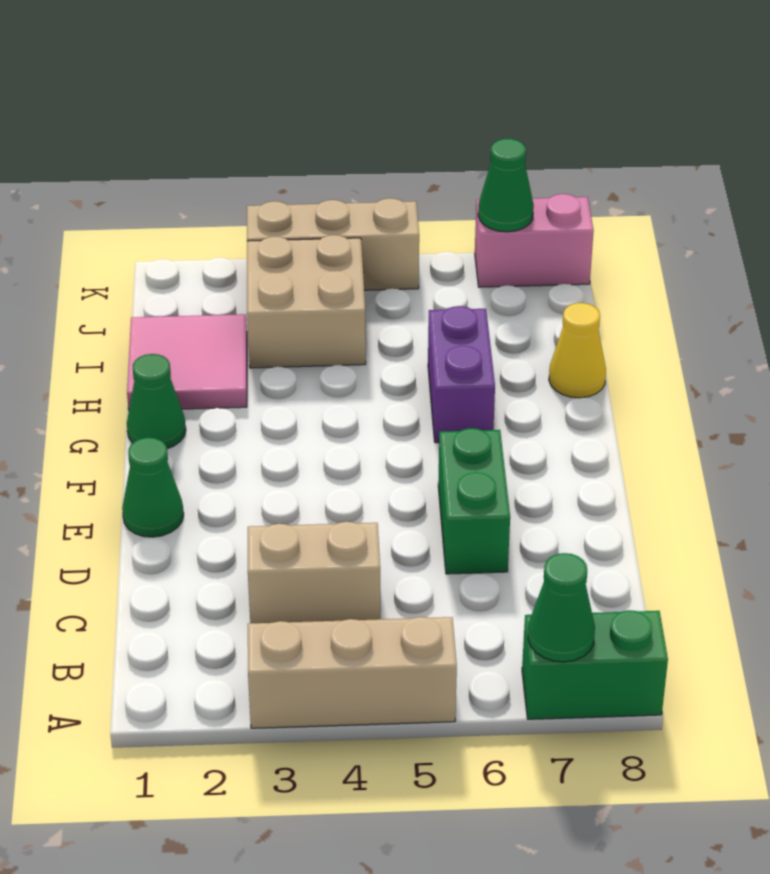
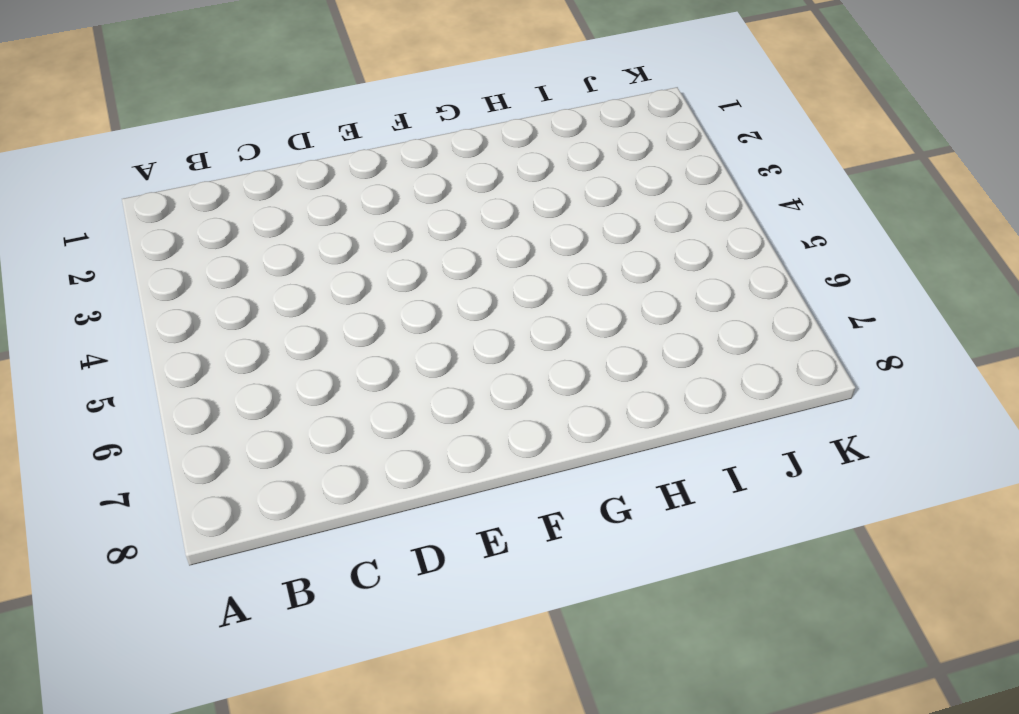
none -> tan 1x3 brick [248,617,457,728]
none -> green 1x2 brick [522,610,668,719]
none -> tan 1x2 brick [248,522,380,623]

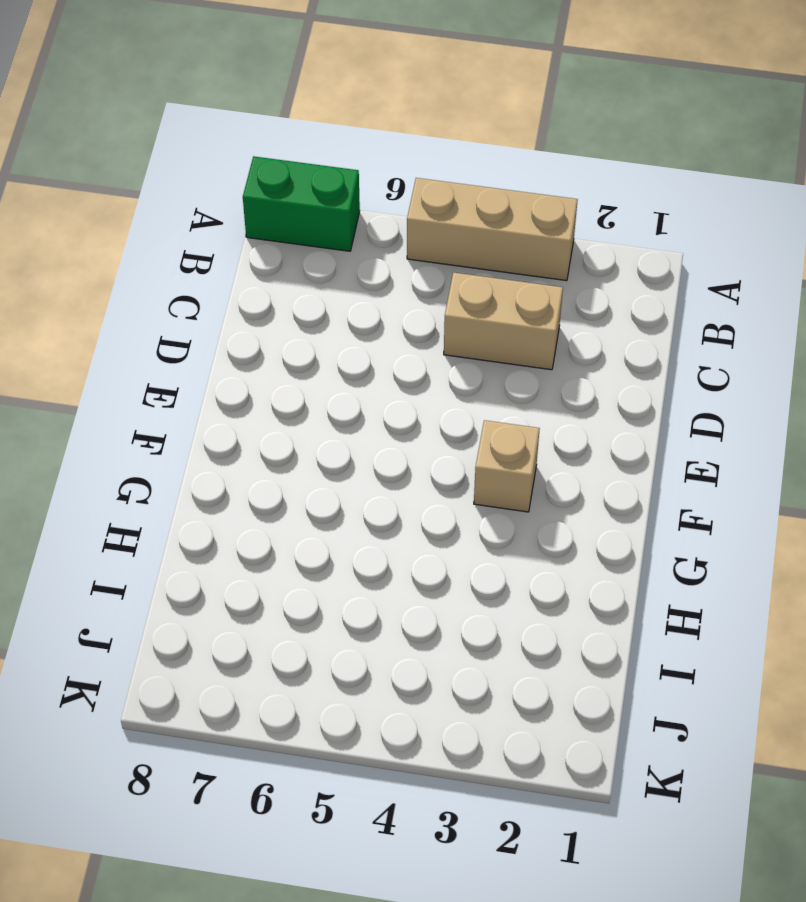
tan 1x1 brick [474,420,540,512] -> none
none -> green 1x2 brick [438,428,510,574]
none -> green 1x1 cone [122,437,184,537]
none -> green 1x1 cone [127,354,186,449]

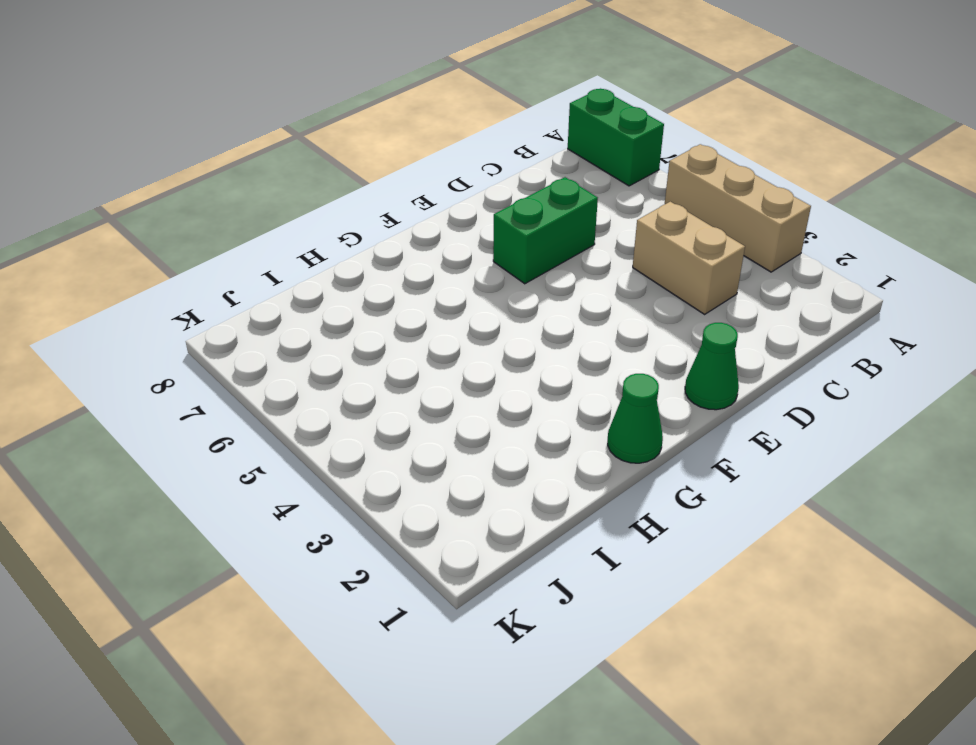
none -> purple 1x2 brick [428,306,495,443]
none -> pink 2x2 tile [127,314,247,409]
none -> yellow 1x1 cone [549,303,606,398]

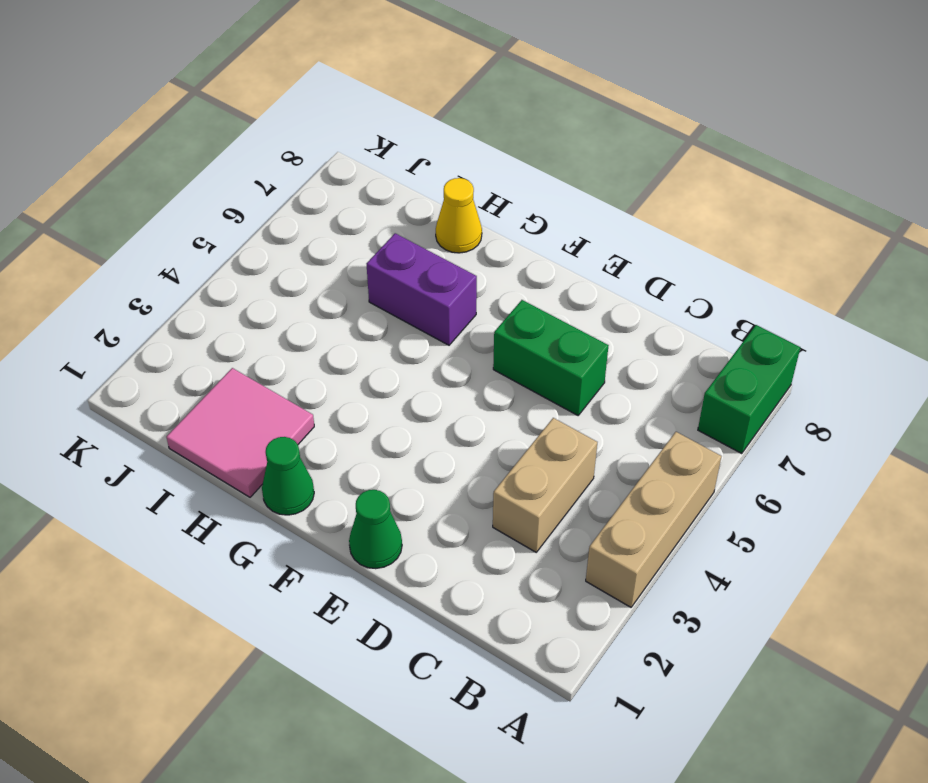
none -> tan 2x2 brick [247,235,366,368]
none -> tan 1x3 brick [247,198,419,290]
none -> pink 1x2 brick [475,194,594,287]

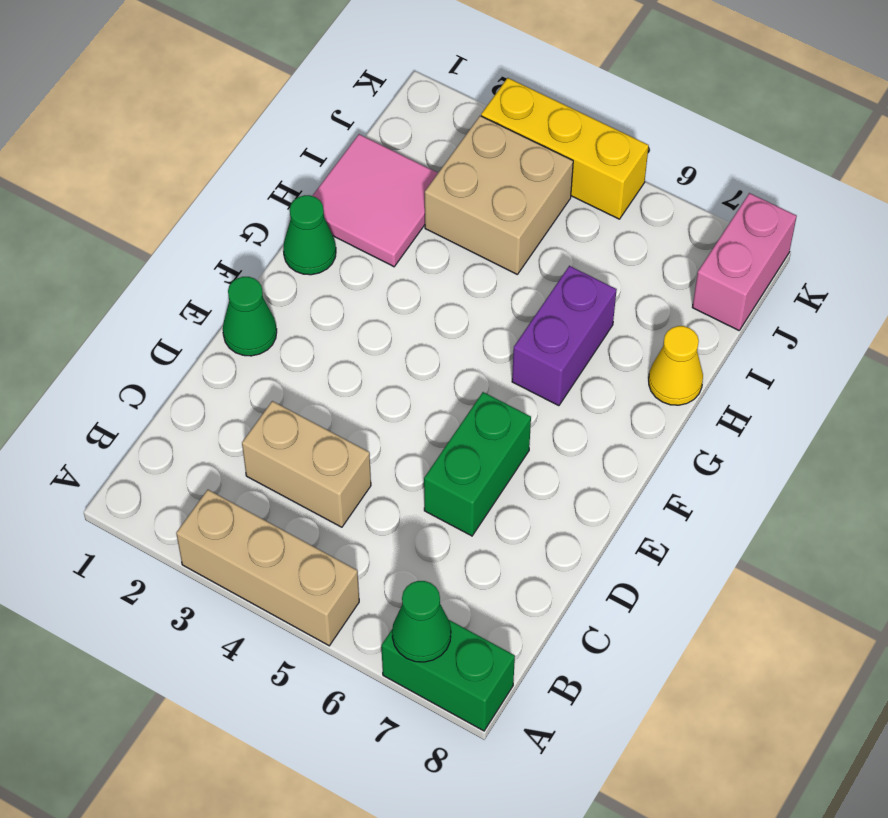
pink 1x2 brick [692,193,797,330] -> pink 1x2 brick turned to [475,194,594,287]
yellow 1x3 brick [481,78,649,219] -> tan 1x3 brick [247,198,419,290]
none -> green 1x1 cone [478,138,534,232]

